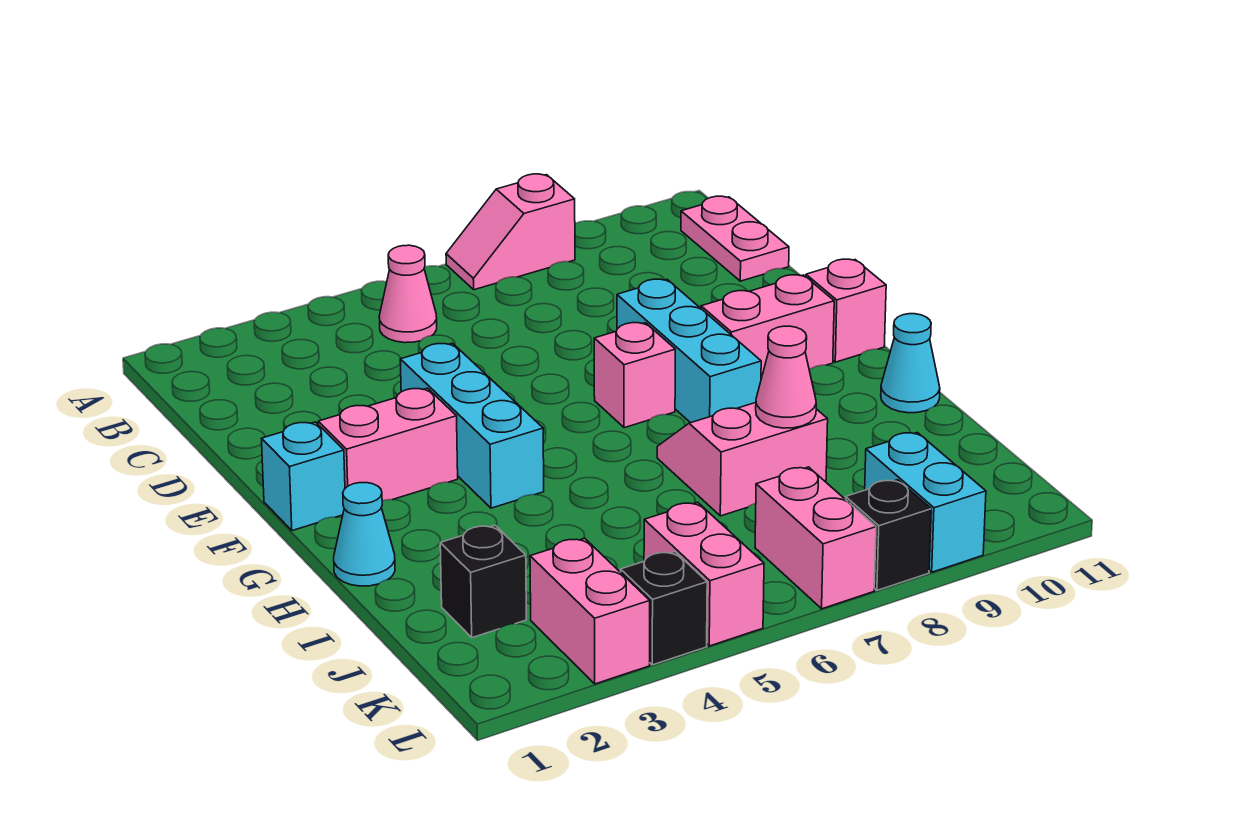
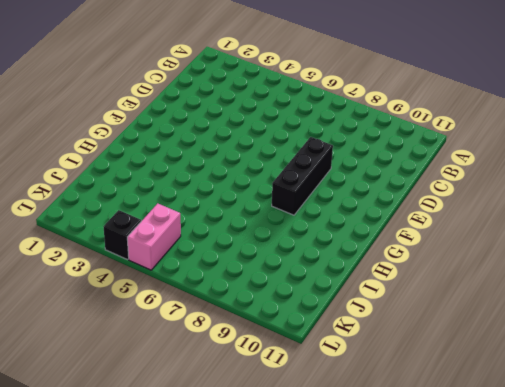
black 1x3 brick [272,137,333,215] -> cyan 1x3 brick [617,279,761,423]
none -> pink 1x2 slope [446,174,575,290]
none -> pink 1x1 cone [379,245,437,343]
none -> pink 1x2 plate [681,196,789,281]

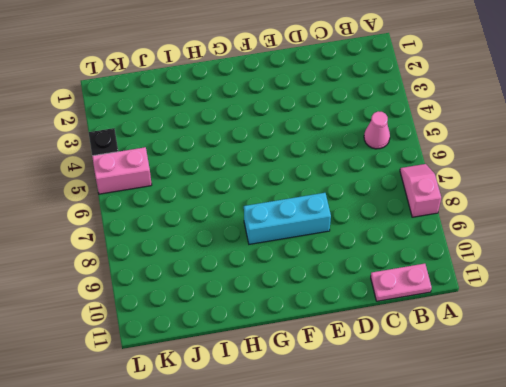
none -> cyan 1x3 brick [400,343,544,508]
none -> cyan 1x1 brick [262,422,345,531]
none -> pink 1x2 brick [318,388,458,501]

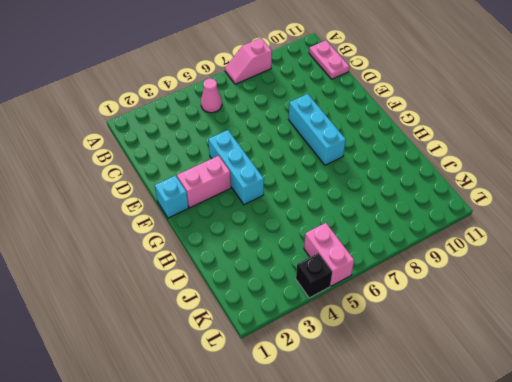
none -> pink 1x1 brick [594,323,675,428]
none -> pink 1x2 brick [701,275,834,379]
none -> pink 1x1 brick [806,259,886,362]

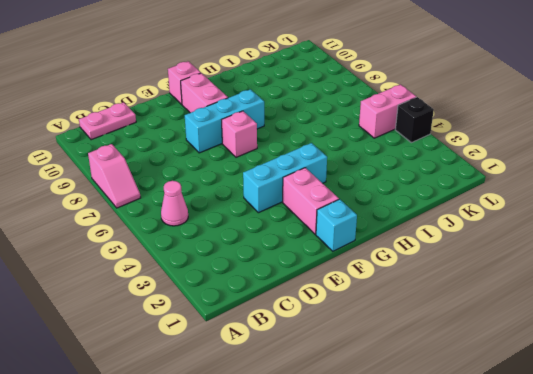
none -> cyan 1x1 cone [334,483,395,586]
none -> pink 2x2 slope [657,403,828,516]
none -> cyan 1x1 cone [881,314,940,413]

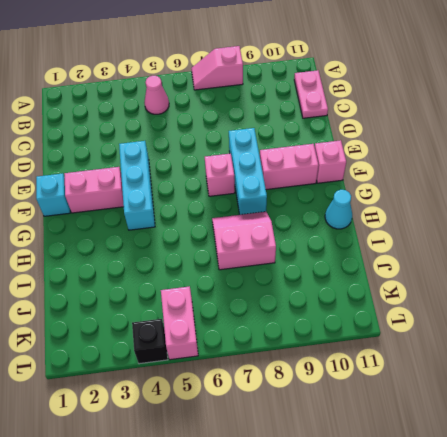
none -> cyan 1x1 cone [334,483,395,586]
none -> black 1x1 brick [440,525,526,638]
none -> pink 1x2 brick [530,538,650,684]

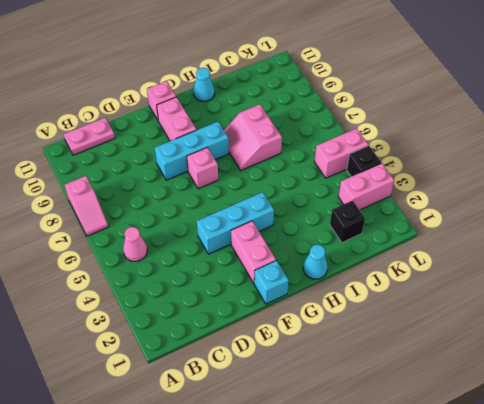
none -> pink 1x2 brick [755,467,876,609]
none -> cyan 1x2 brick [865,433,986,572]
none -> black 1x1 brick [846,480,931,590]

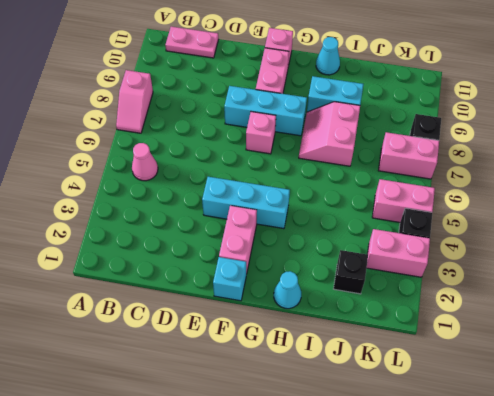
cyan 1x2 brick [307,76,363,112] -> cyan 1x2 brick moved to [865,433,986,572]
none -> pink 1x1 cone [756,326,816,428]

